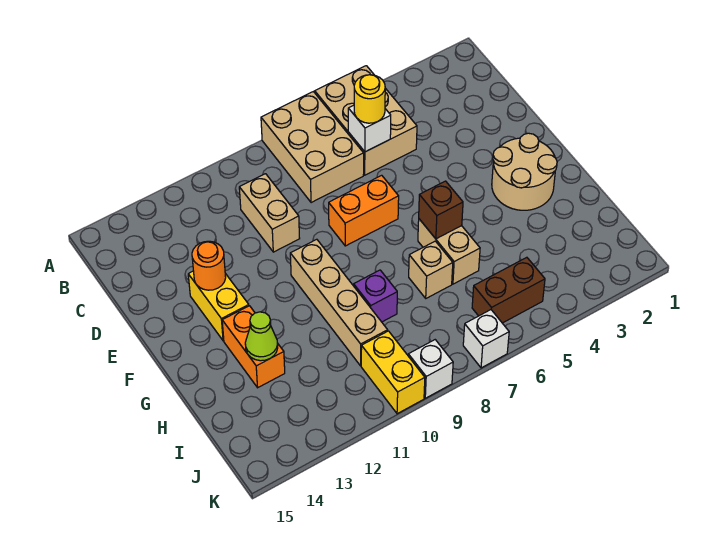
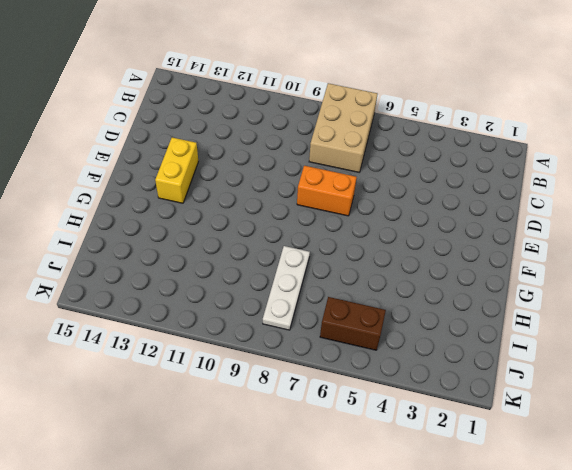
white 1x3 plate [263,246,310,330] -> none
none -> tan 2x3 brick [315,66,417,175]
none -> tan 1x2 brick [239,174,300,252]
none -> tan 2x2 round brick [492,133,557,210]

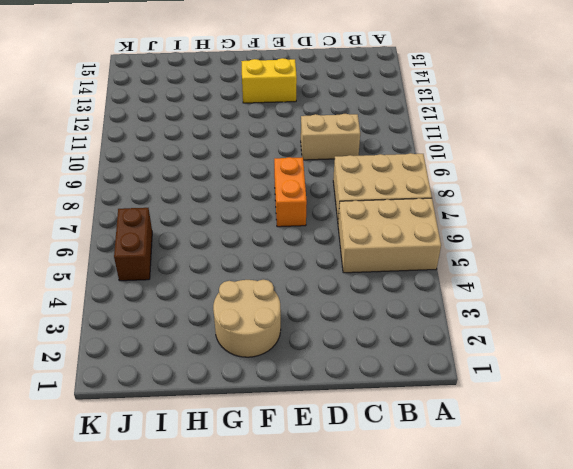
none -> tan 1x4 brick [290,239,388,366]
none -> tan 1x2 brick [418,219,480,284]
none -> orange 1x2 brick [222,306,285,388]

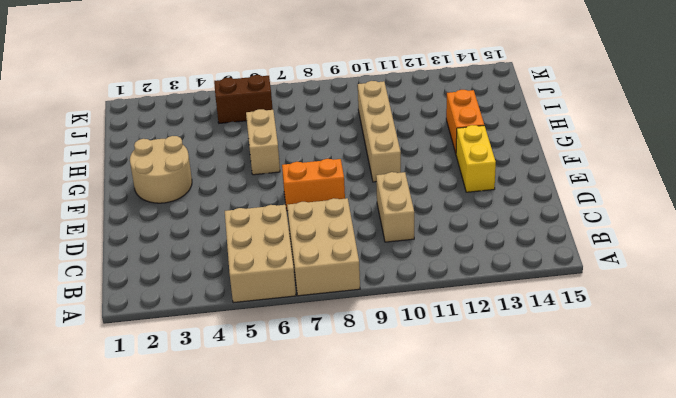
none -> tan 1x1 brick [409,241,453,298]
none -> purple 1x1 brick [354,270,397,322]
none -> yellow 1x2 brick [361,331,425,414]

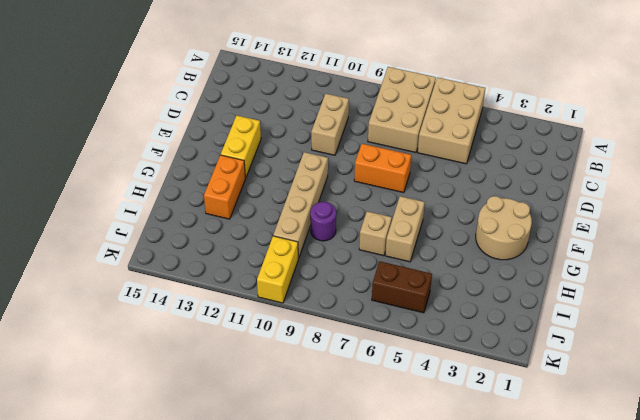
purple 1x1 round brick [310,202,336,241] -> purple 1x1 brick [354,270,397,322]
none -> white 1x1 brick [463,310,509,368]
none -> white 1x1 brick [408,340,453,398]
none -> white 1x1 brick [348,105,391,152]

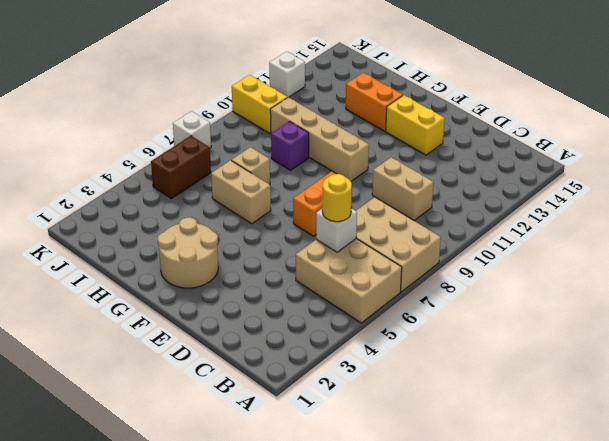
white 1x1 brick [269,51,305,97] -> white 1x1 brick moved to [408,340,453,398]
none -> orange 1x1 round brick [192,241,226,290]
none -> brown 1x1 brick [419,181,463,239]
none -> lime 1x1 cone [245,312,278,361]

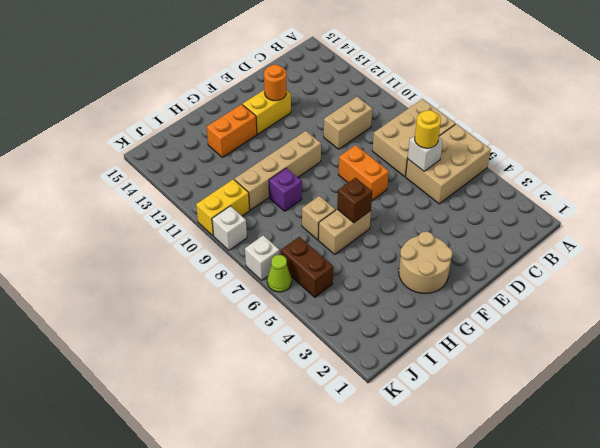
lime 1x1 cone [267,255,292,292] -> lime 1x1 cone moved to [245,312,278,361]

